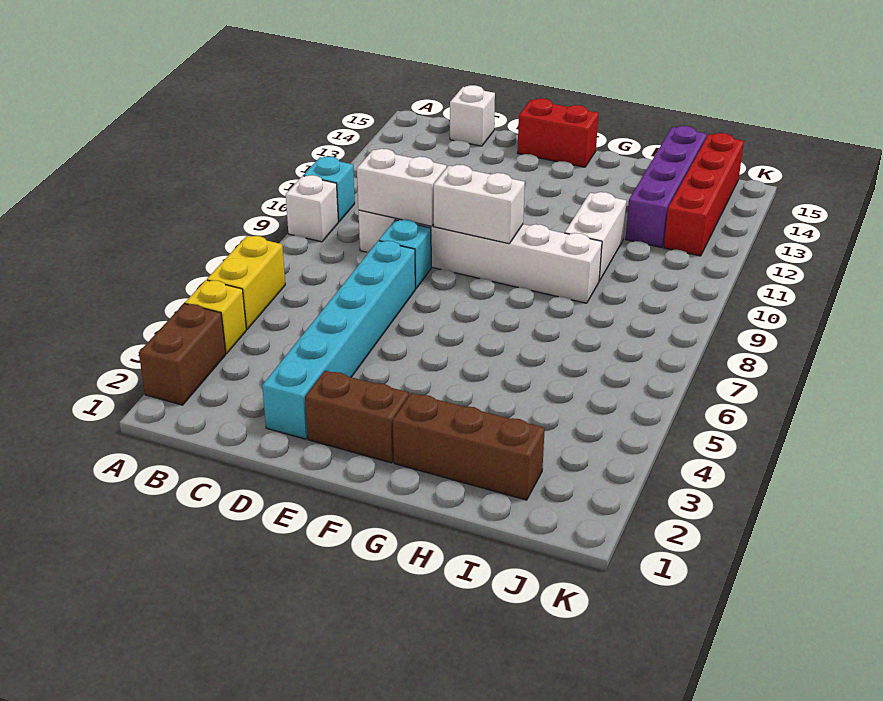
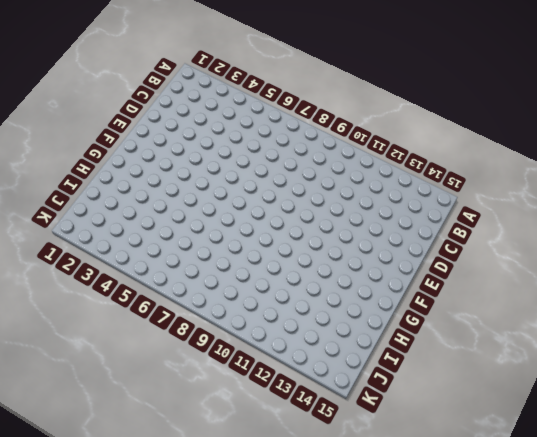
none -> brown 1x2 brick [139,304,226,405]
none -> yellow 1x1 brick [185,280,246,354]
none -> yellow 1x2 brick [207,236,285,329]

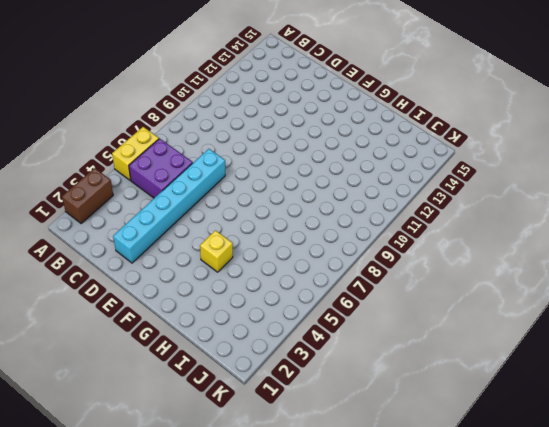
purple 2x2 brick [129,139,193,198] -> none
yellow 1x1 brick [200,230,233,272] -> yellow 1x1 brick moved to [185,280,246,354]
none -> white 1x1 brick [286,175,338,242]
none -> cyan 1x1 brick [303,156,355,222]
none -> white 1x6 brick [358,210,602,303]

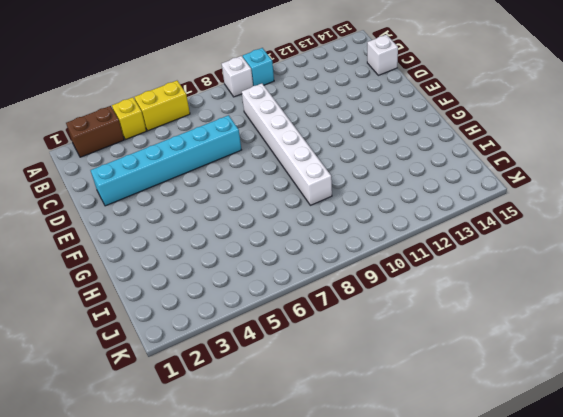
none -> cyan 1x1 brick [379,220,431,289]
none -> brown 1x2 brick [305,371,409,463]
none -> red 1x2 brick [518,98,599,167]

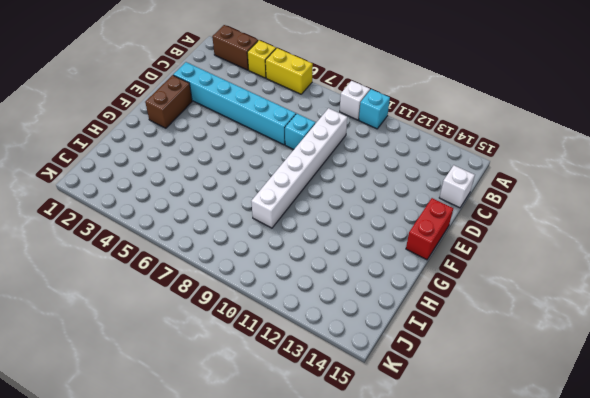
none -> brown 1x3 brick [393,393,545,500]
none -> white 1x2 brick [565,192,626,281]
none -> purple 1x4 brick [626,126,707,248]

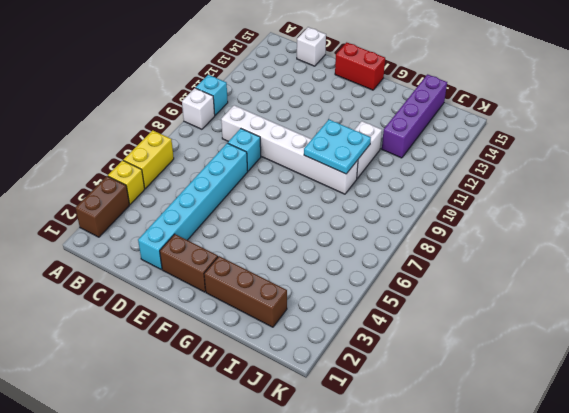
cyan 2x2 plate [304,120,371,174] -> none
none -> red 1x4 brick [664,133,744,256]
none -> white 1x2 brick [357,149,447,226]
none -> white 1x2 brick [434,165,525,244]

